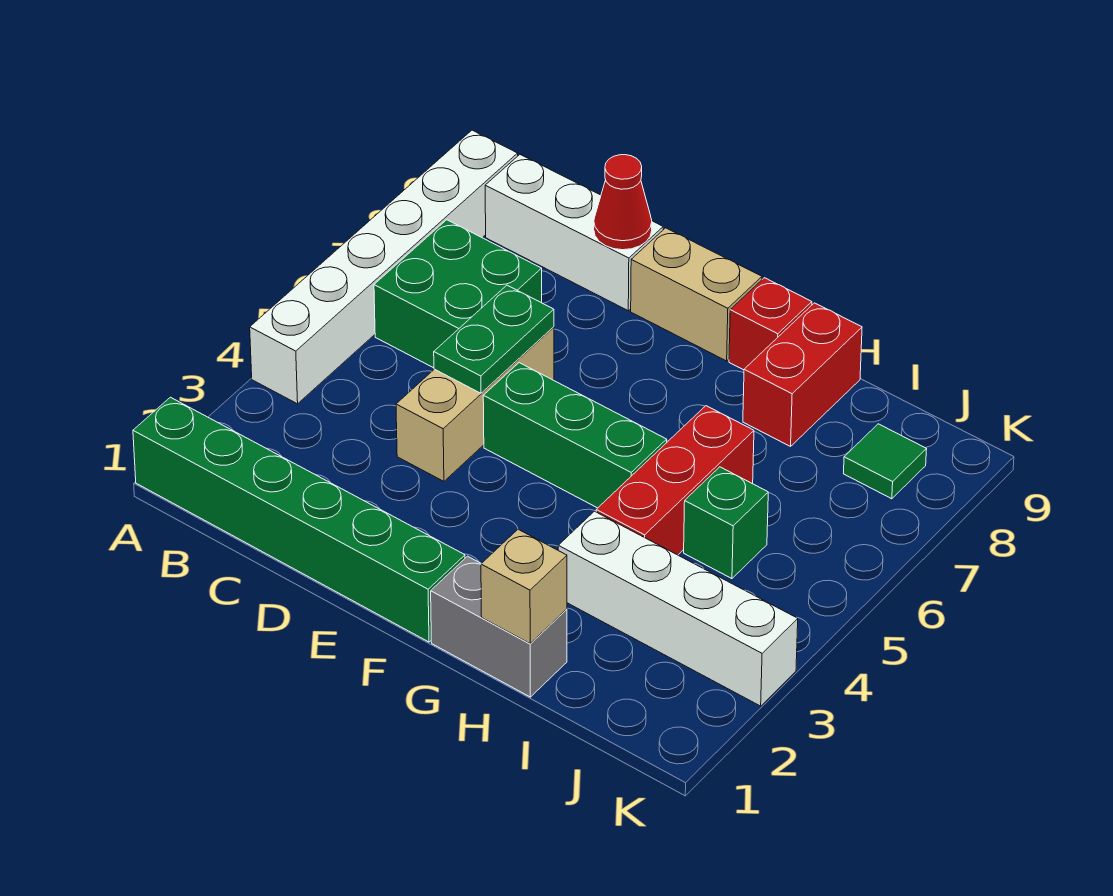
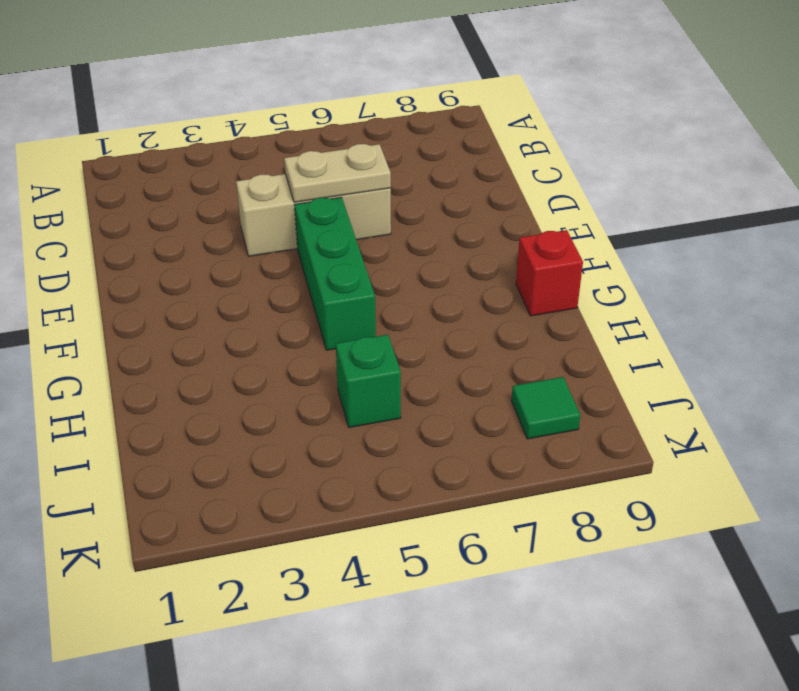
tan 1x2 plate [284,144,391,202] -> green 1x2 plate [434,285,554,393]
none -> green 1x6 brick [133,397,465,642]
none -> white 1x6 brick [250,130,518,404]
none -> green 2x2 brick [374,220,542,368]

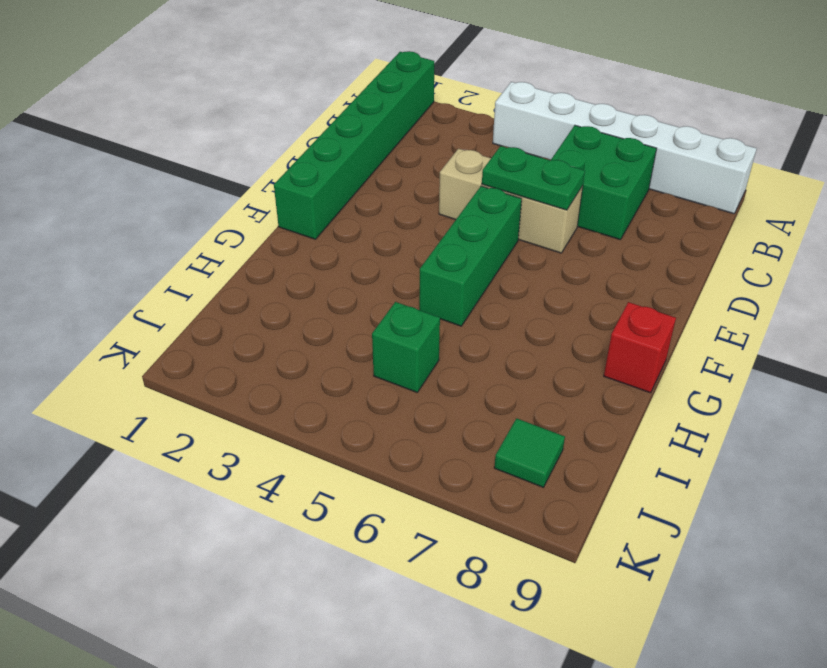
none -> white 1x3 brick [485,155,663,311]
none -> tan 1x2 brick [631,228,762,361]
none -> grey 1x2 brick [431,556,567,697]

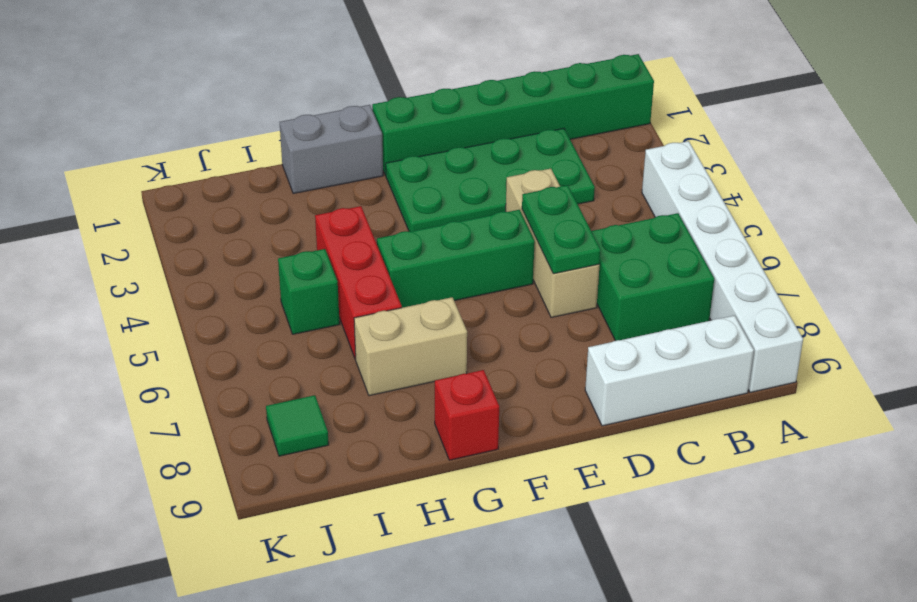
green 2x4 plate [386,128,595,232] -> none
tan 1x2 brick [354,297,467,396] -> tan 1x2 brick moved to [631,228,762,361]
none -> white 1x4 brick [558,511,798,706]
none -> red 1x2 brick [743,303,862,446]
none -> red 1x1 cone [594,155,652,250]

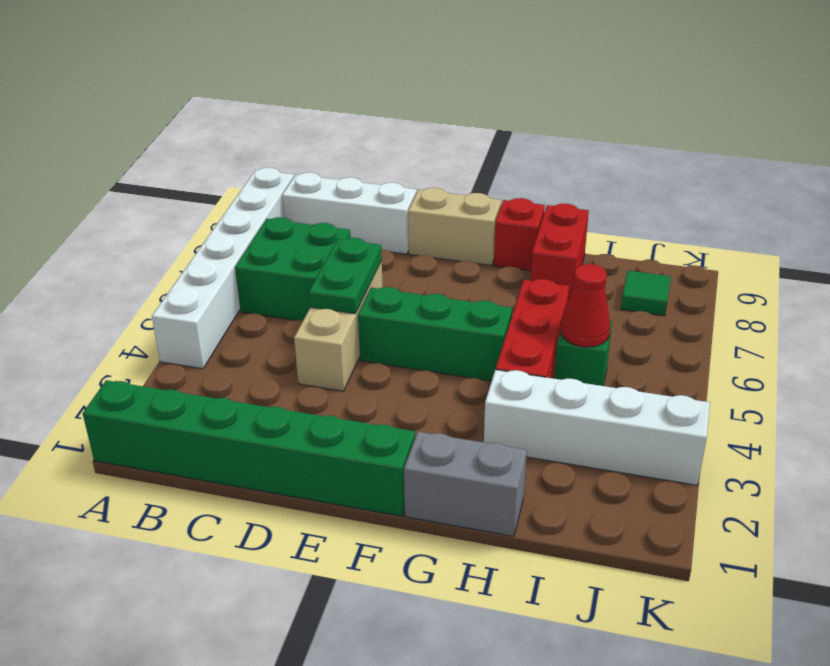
red 1x1 cone [561,264,610,347] -> red 1x1 cone moved to [594,155,652,250]
none -> tan 1x1 brick [481,529,567,643]

